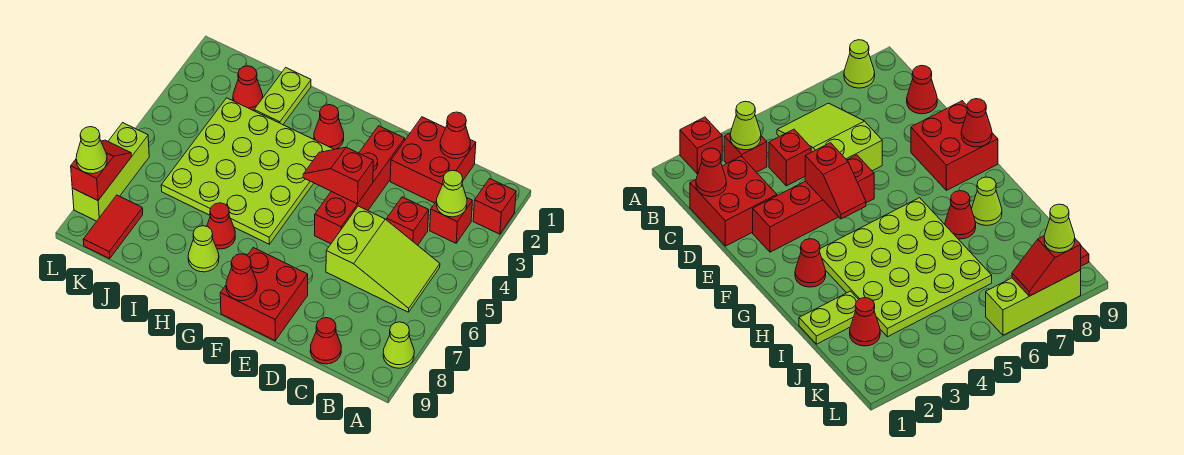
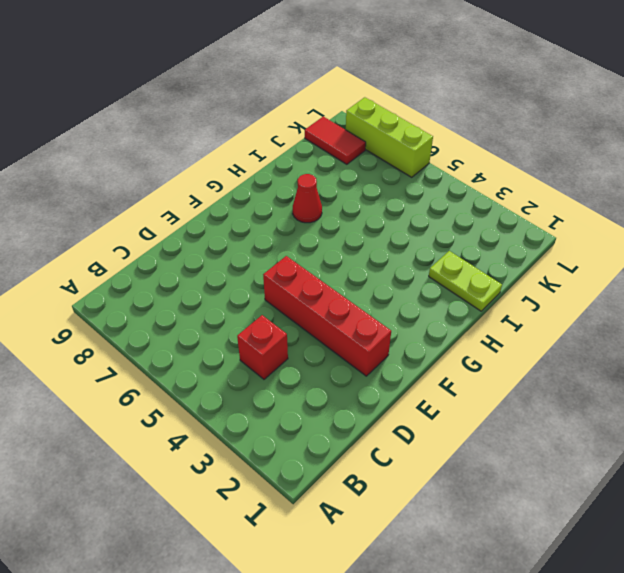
none -> red 1x1 brick [473,179,516,234]
none -> lime 1x1 cone [383,322,414,368]
none -> red 1x1 brick [430,198,472,243]

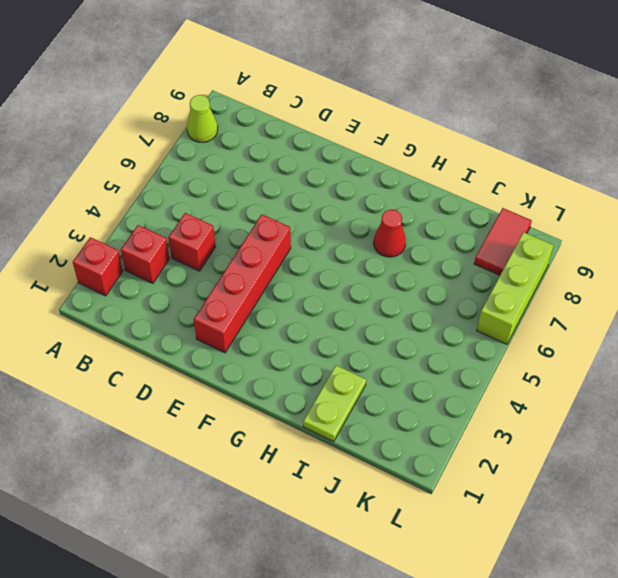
none -> lime 2x3 slope [326,206,440,312]
none -> red 2x2 brick [390,117,476,203]
none -> red 1x1 cone [310,318,341,364]

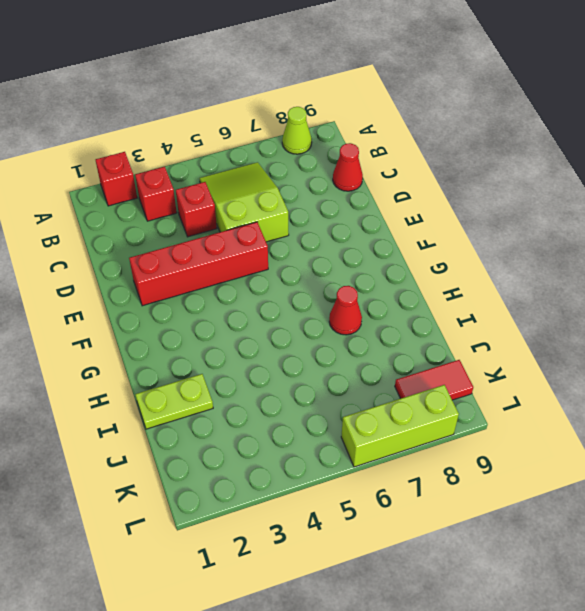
none -> red 2x2 brick [390,117,476,203]
none -> red 2x2 brick [220,248,308,341]
none -> red 1x1 cone [314,105,344,150]

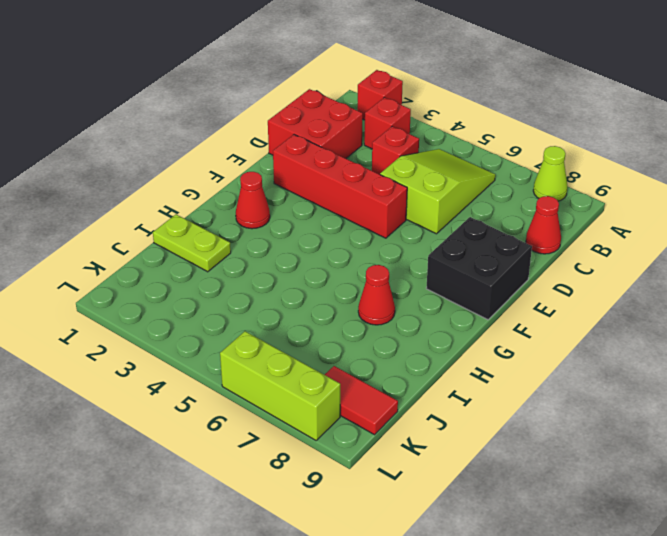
black 2x2 brick [426,217,532,320] -> red 2x2 brick [220,248,308,341]
none -> lime 4x4 plate [161,98,334,244]
none -> lime 1x1 cone [188,226,219,272]
none -> red 1x1 cone [233,66,263,111]

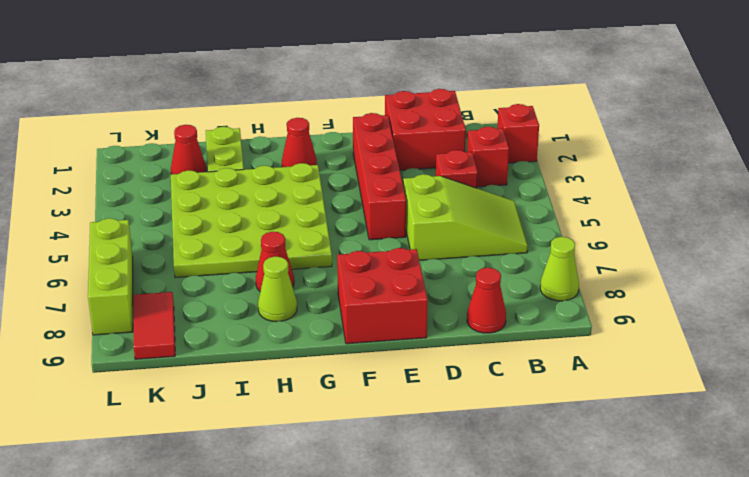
none -> lime 1x1 cone [436,170,467,217]
none -> red 1x1 cone [440,112,470,159]
none -> red 1x2 slope [303,147,373,204]

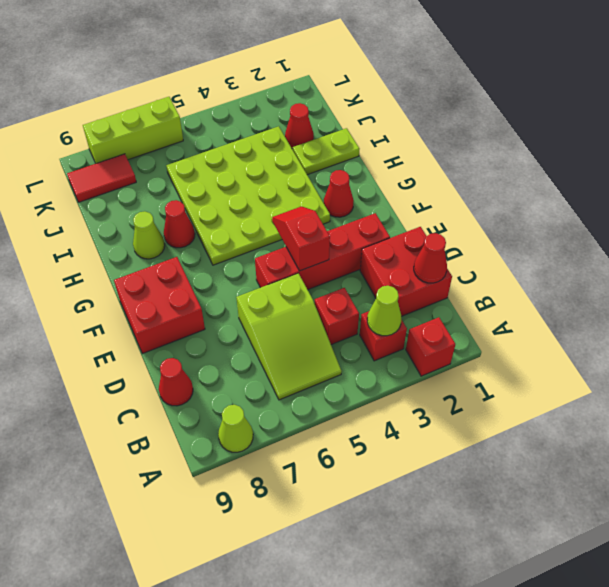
none -> red 1x1 cone [226,254,257,301]
none -> red 1x2 slope [71,140,131,201]
none -> lime 1x1 cone [76,127,107,174]

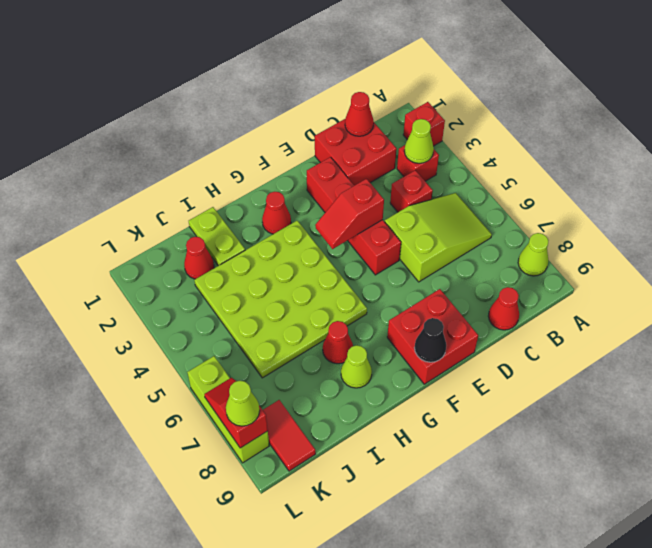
black 1x1 cone [414,318,446,362] -> red 1x1 cone [226,254,257,301]

